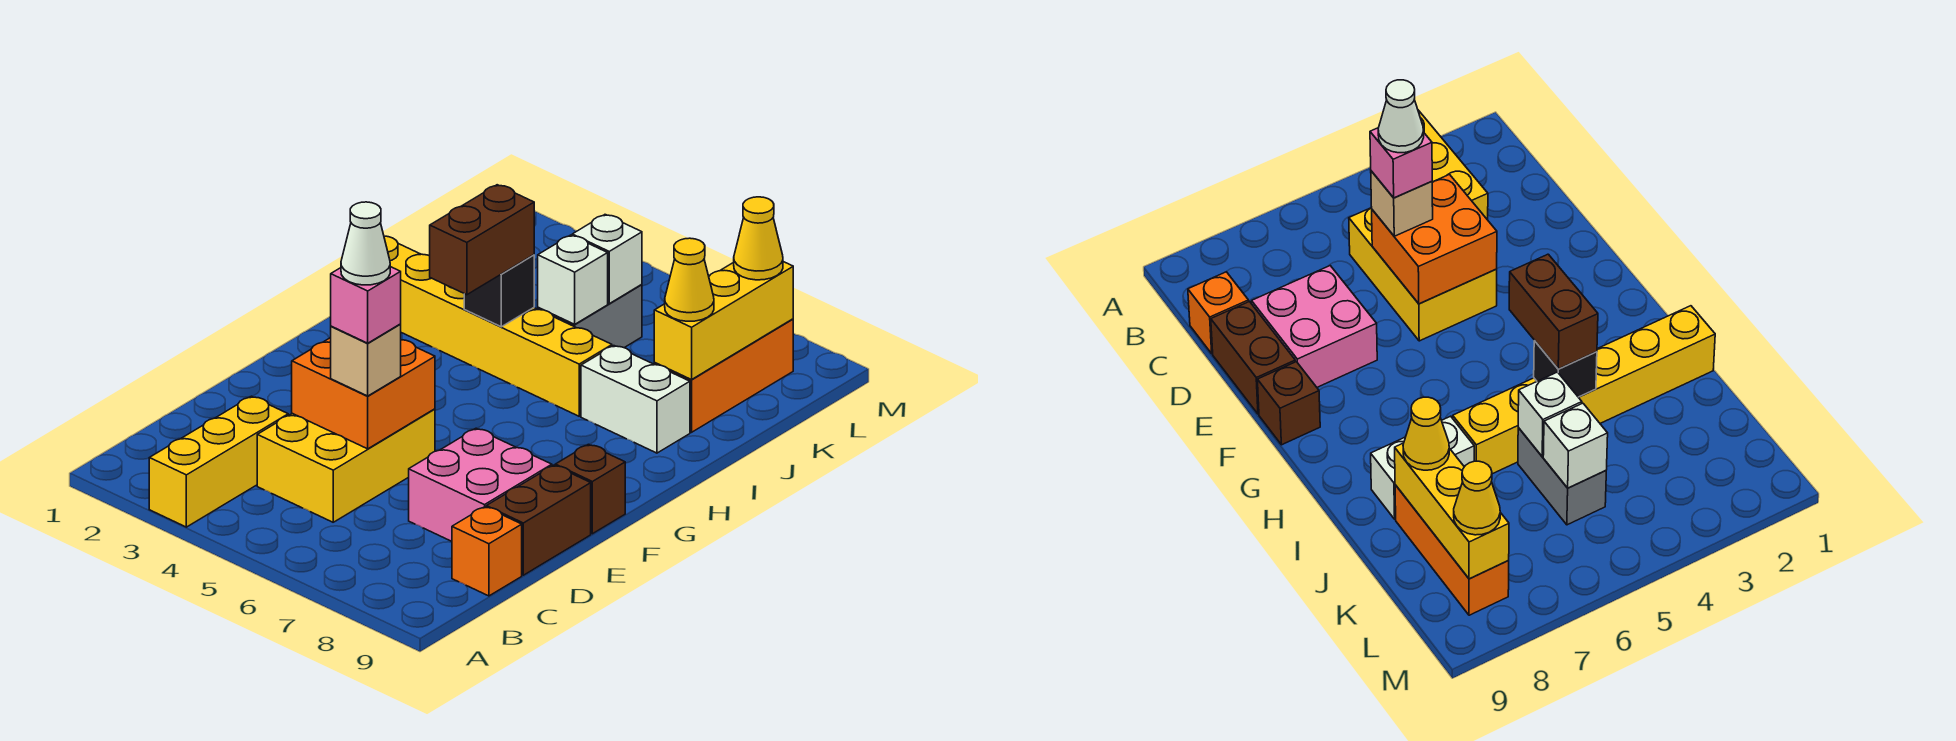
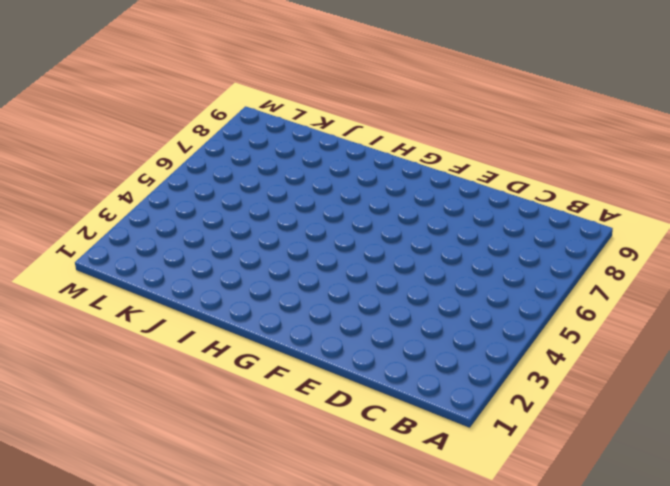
none -> yellow 1x3 brick [149,396,288,527]
none -> yellow 2x3 brick [257,409,435,522]
none -> orange 1x1 brick [452,507,522,596]

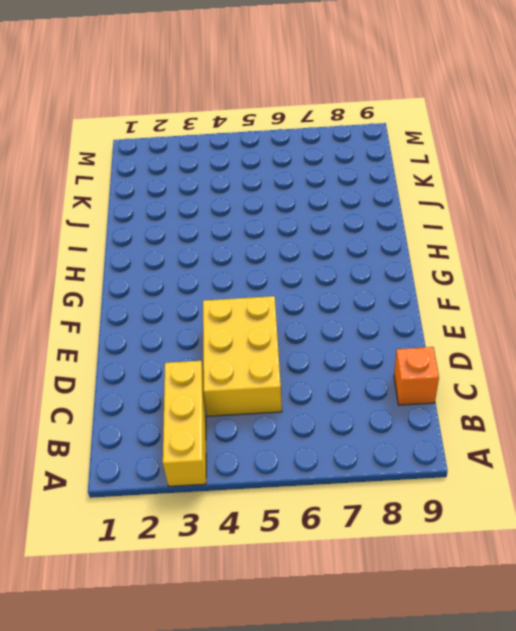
none -> pink 2x2 brick [409,428,552,541]
none -> brown 1x2 brick [486,465,591,575]
none -> brown 1x1 brick [555,444,625,534]

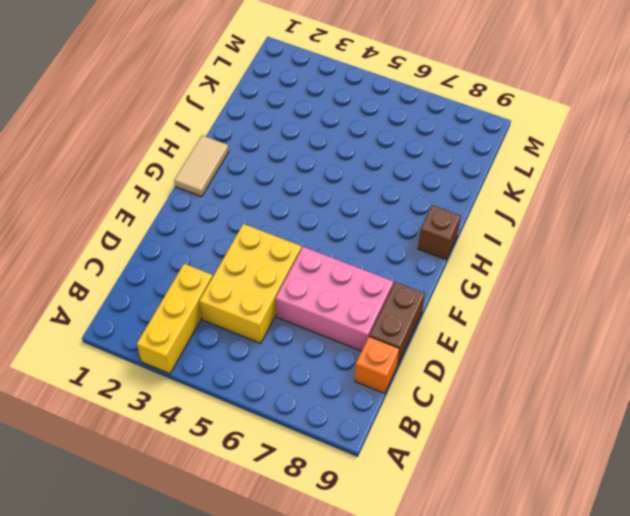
pink 2x3 brick [275,247,393,351] -> pink 2x2 brick [409,428,552,541]
tan 1x2 tile [174,135,229,197] -> none
brown 1x1 brick [418,205,461,260] -> brown 1x1 brick moved to [555,444,625,534]
none -> yellow 1x6 brick [384,236,612,416]
none -> white 1x2 brick [581,346,690,453]
none -> grey 1x2 brick [538,284,642,348]

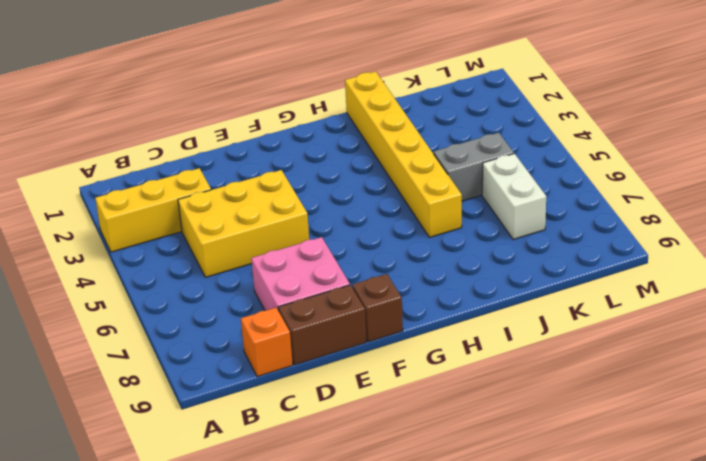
white 1x2 brick [482,154,546,239] -> white 1x2 brick moved to [581,346,690,453]
none -> orange 1x3 brick [654,319,793,432]
none -> orange 2x2 brick [292,338,435,449]
none -> black 1x1 brick [464,255,534,327]

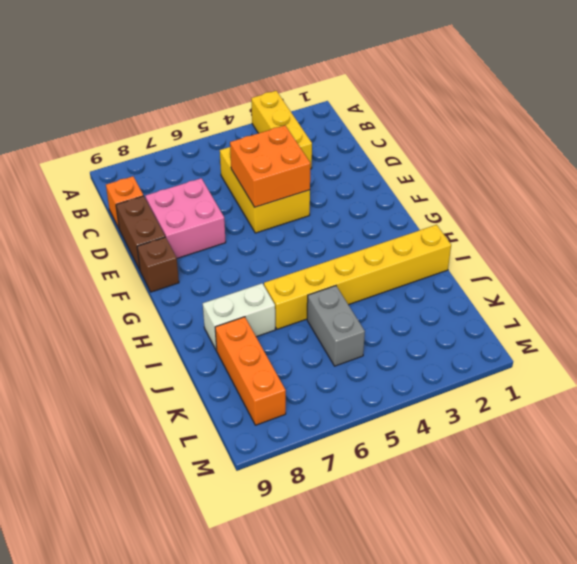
none -> black 1x1 brick [464,255,534,327]
none -> white 1x1 brick [538,235,608,324]
none -> yellow 1x3 brick [654,262,793,380]

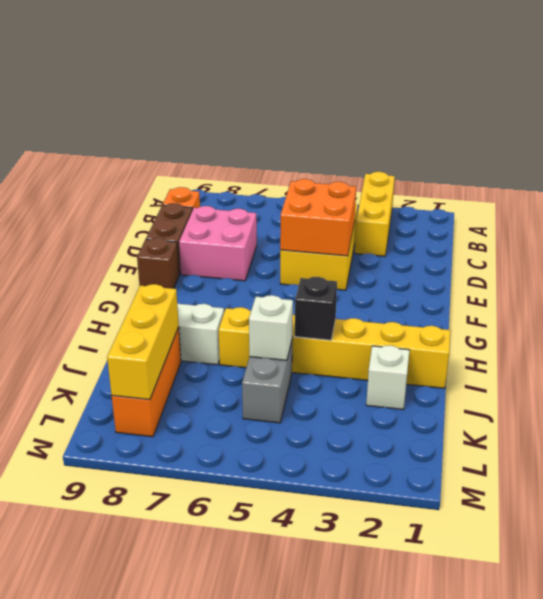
white 1x1 brick [366,345,409,410] -> white 1x1 brick moved to [572,215,642,304]
none -> tan 1x1 brick [331,324,401,396]
none -> brown 1x2 brick [430,185,534,295]
none -> yellow 1x1 cone [665,238,714,321]

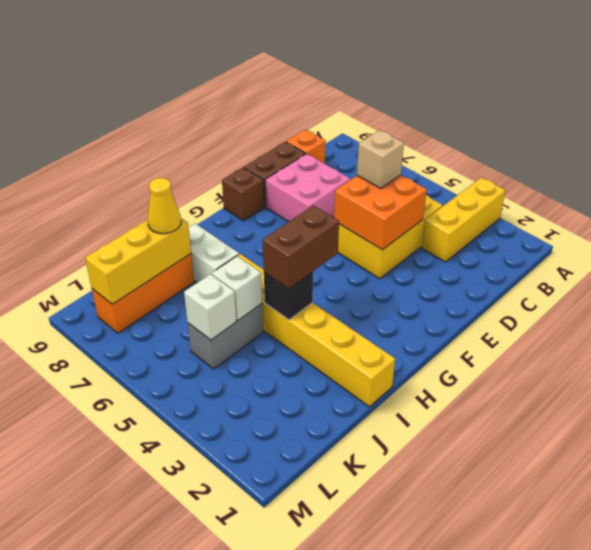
none -> yellow 1x1 cone [734,197,783,280]
none -> pink 1x1 brick [331,267,401,343]
none -> white 1x1 cone [341,202,390,285]

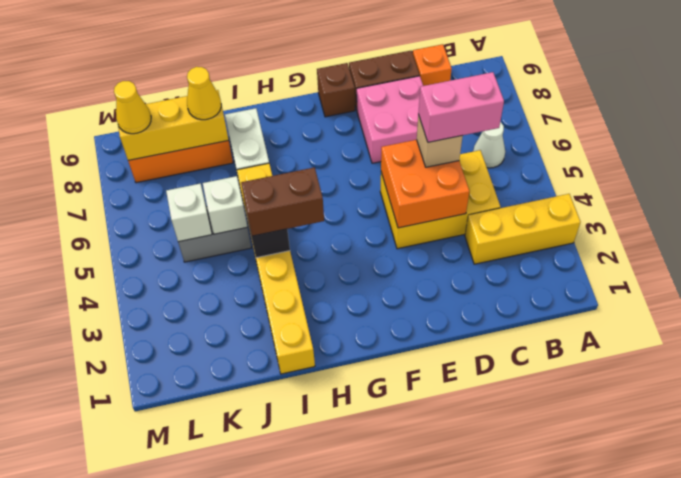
white 1x1 cone [473,122,505,168] -> white 1x1 cone moved to [341,202,390,285]
pink 1x2 brick [418,72,504,142] -> pink 1x1 brick [331,267,401,343]

